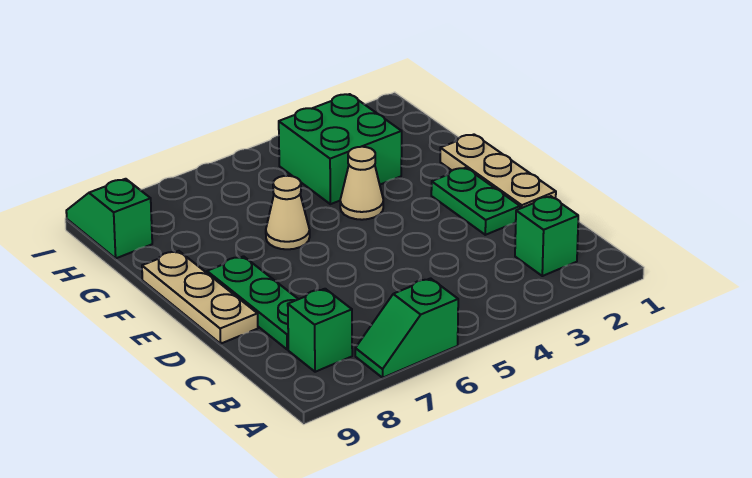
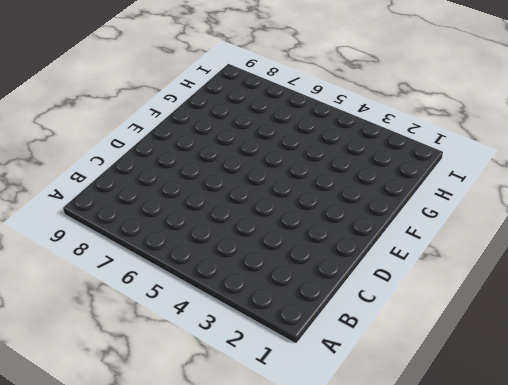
none -> green 1x2 slope [355,278,458,378]
none -> green 1x1 brick [515,196,578,276]

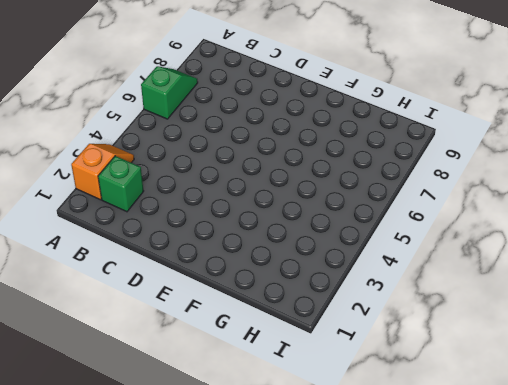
orange 1x2 slope [71,144,134,200] -> none
none -> green 1x1 brick [288,289,352,372]
none -> green 1x3 plate [207,256,298,350]

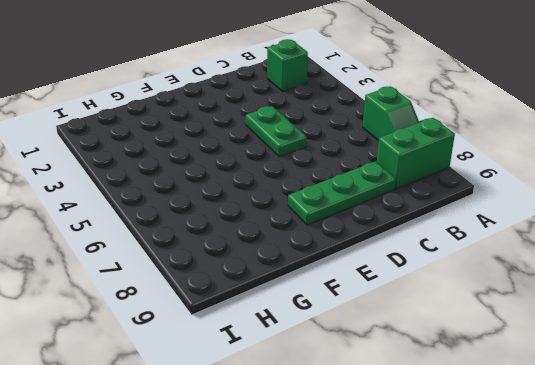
green 1x2 brick [377,118,455,189] -> green 1x1 brick [288,289,352,372]
green 1x2 plate [246,106,307,157] -> green 1x2 plate turned to [431,168,520,235]
none -> tan 1x3 plate [440,135,556,209]
none -> tan 1x3 plate [142,251,258,344]

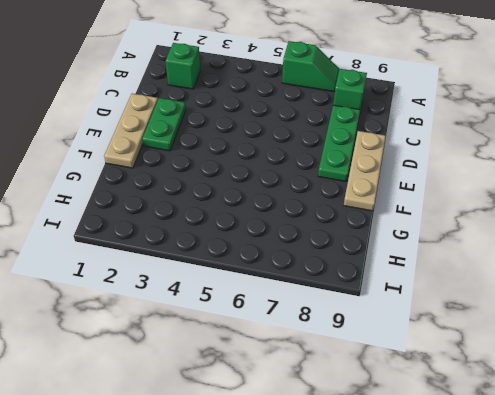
none -> tan 1x1 cone [340,147,383,220]
none -> tan 1x1 cone [266,176,310,249]

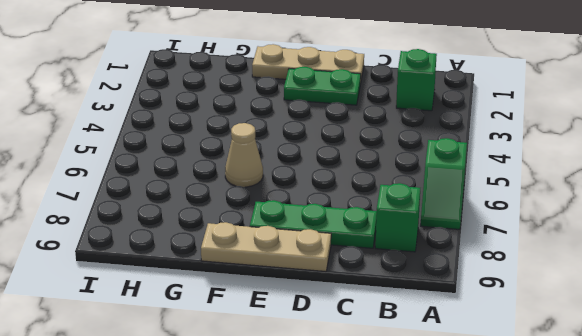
none -> tan 1x1 cone [340,147,383,220]
none -> green 2x2 brick [279,94,402,204]

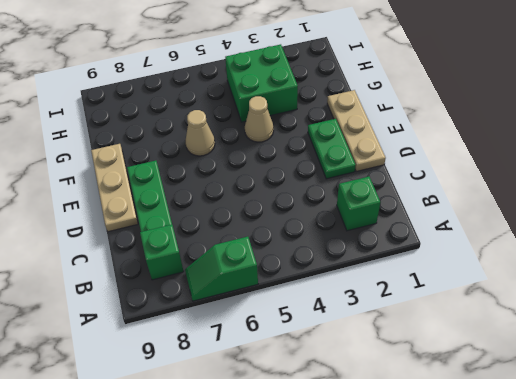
none -> green 1x2 slope [66,179,152,258]

